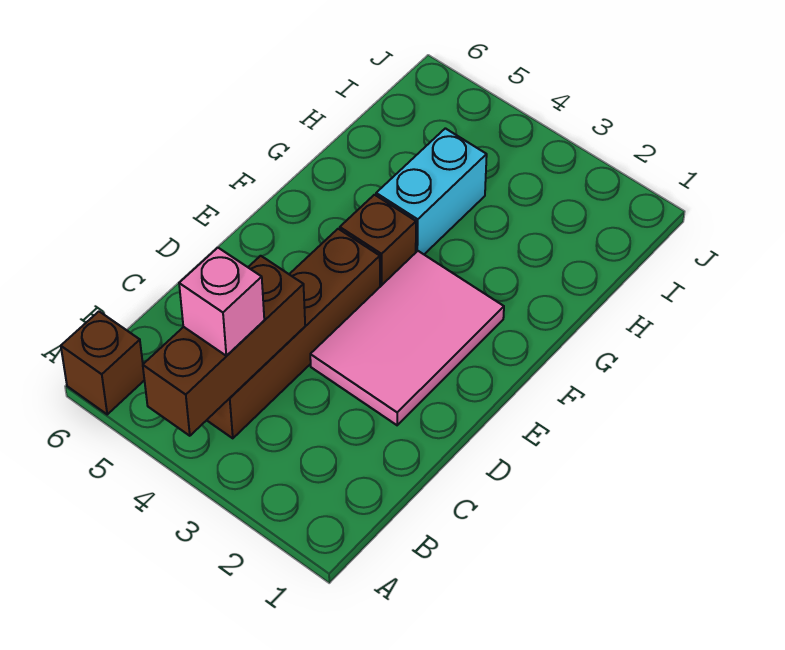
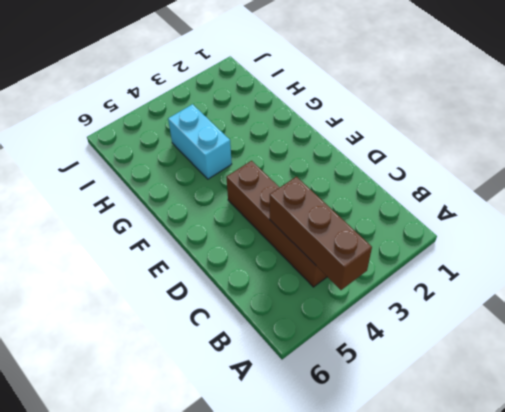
none -> brown 1x1 brick [61,312,144,414]
none -> pink 2x3 tile [310,251,504,425]

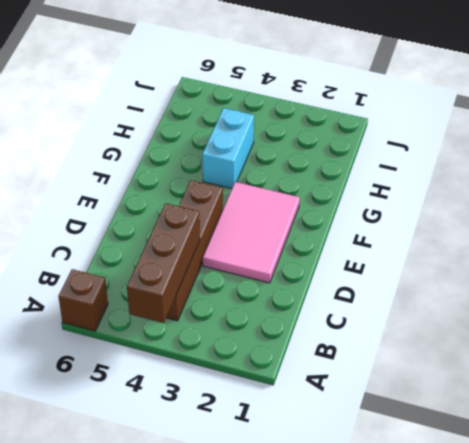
none -> brown 1x1 brick [340,195,416,287]
none -> pink 1x1 brick [179,248,264,356]

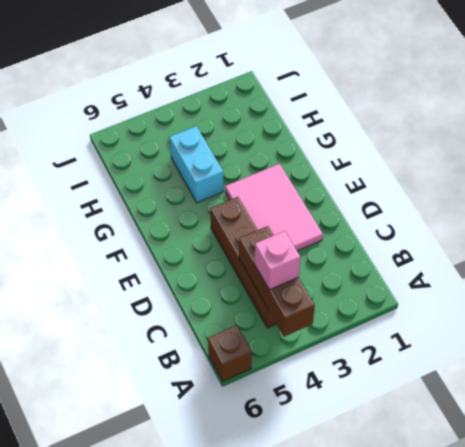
none -> brown 1x1 brick [340,195,416,287]

